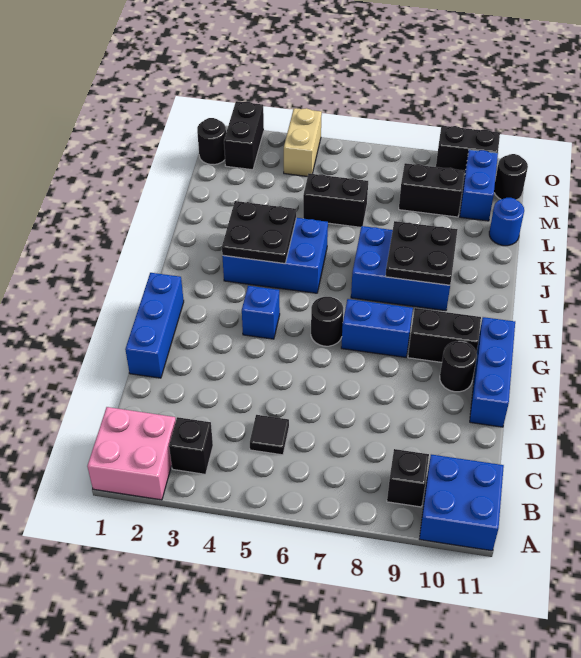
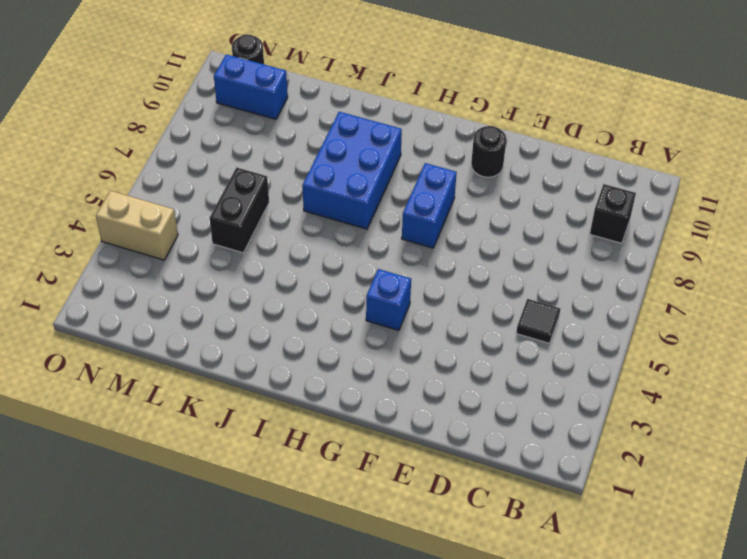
none -> pink 2x2 brick [87,407,176,500]
none -> blue 2x2 brick [419,455,504,551]
none -> black 1x1 brick [169,417,213,474]

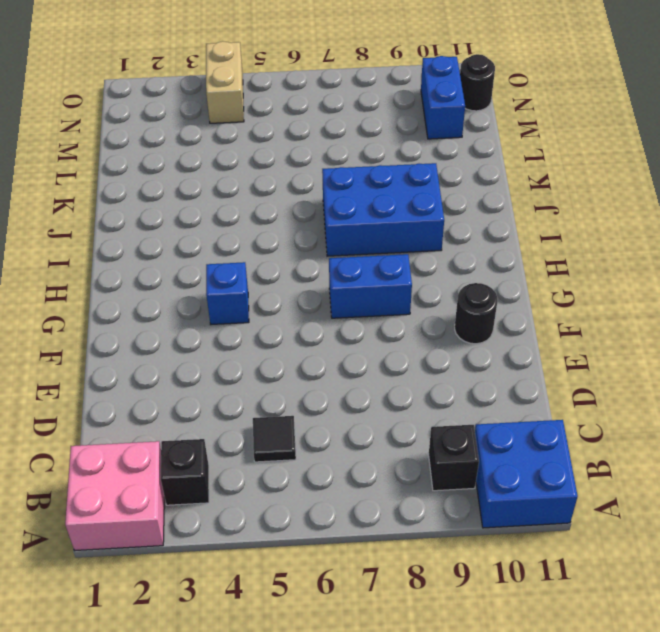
none -> blue 1x3 brick [125,273,184,378]
none -> blue 1x3 brick [470,317,515,427]
none -> black 1x1 round brick [311,297,343,346]

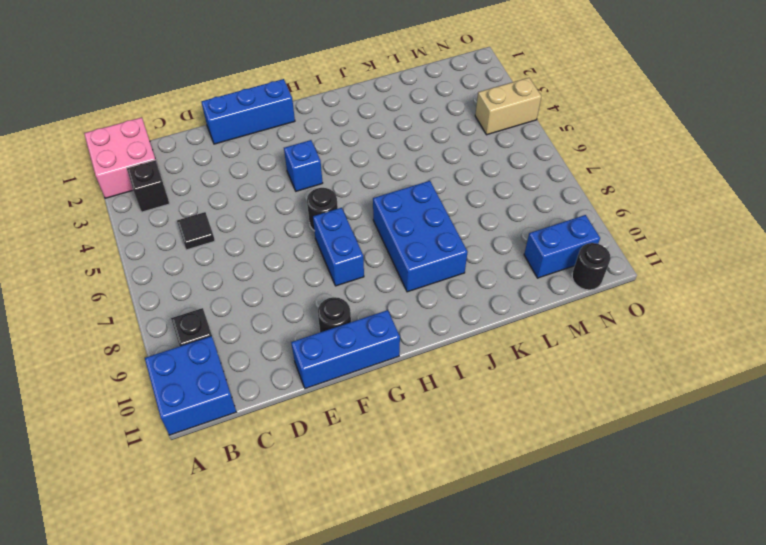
none -> black 1x2 brick [408,308,481,362]
none -> blue 2x3 brick [222,218,328,293]
none -> black 1x2 brick [303,174,368,227]

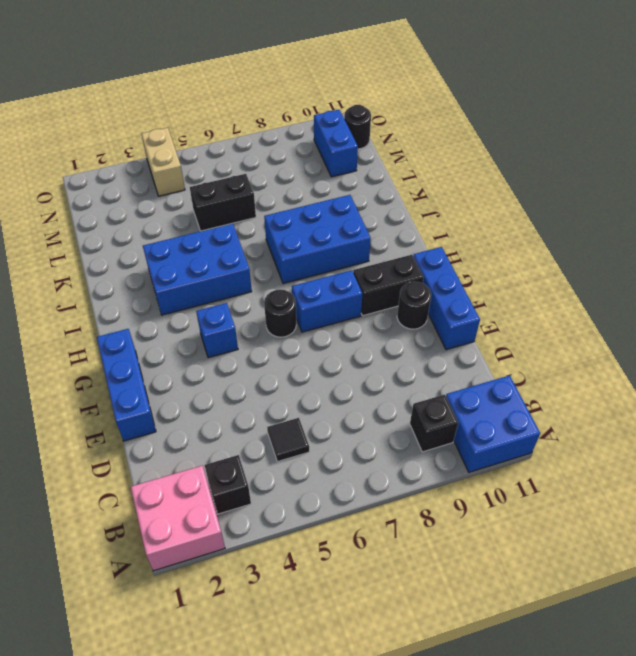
none -> blue 1x1 round brick [489,198,524,246]
none -> black 1x2 brick [399,163,465,217]
none -> black 1x1 round brick [197,118,226,165]

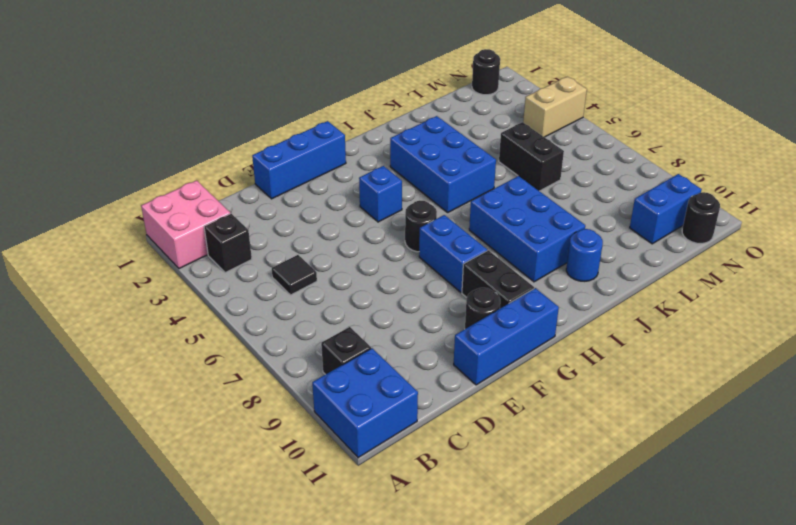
blue 1x1 round brick [566,229,603,281] -> blue 1x1 round brick moved to [489,198,524,246]
none -> black 1x2 brick [399,163,465,217]
none -> black 1x2 brick [224,101,264,170]
none -> black 1x2 brick [436,126,500,175]

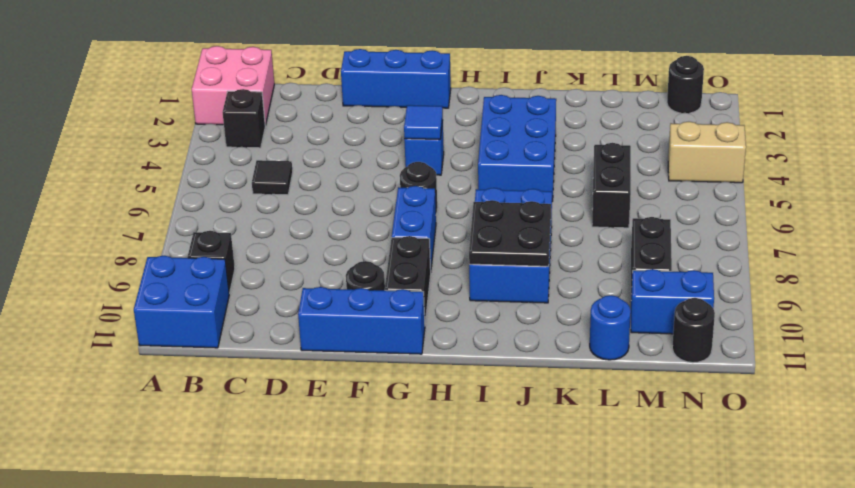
blue 1x1 tile [404,105,443,140] -> none
none -> black 1x2 brick [224,101,264,170]
none -> black 1x2 brick [436,126,500,175]
none -> black 2x2 plate [222,201,296,263]

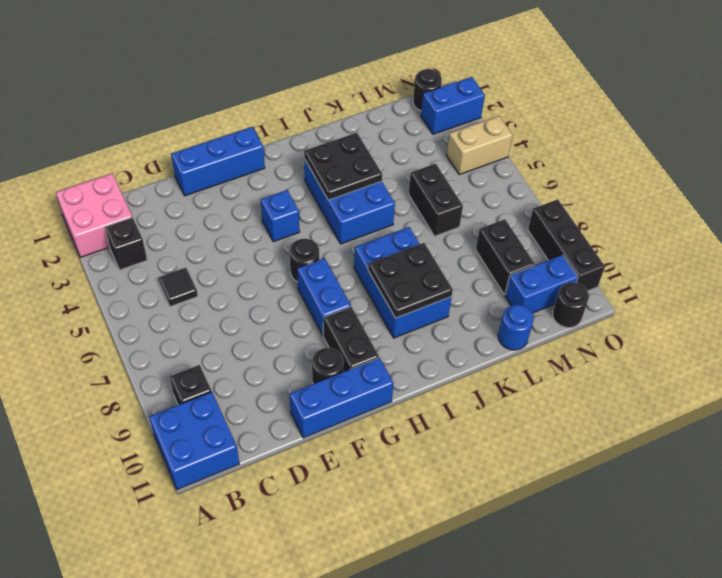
blue 1x2 brick [421,77,485,134] -> black 1x2 brick [224,101,264,170]
black 1x3 brick [528,199,605,291] -> black 1x2 brick [436,126,500,175]

